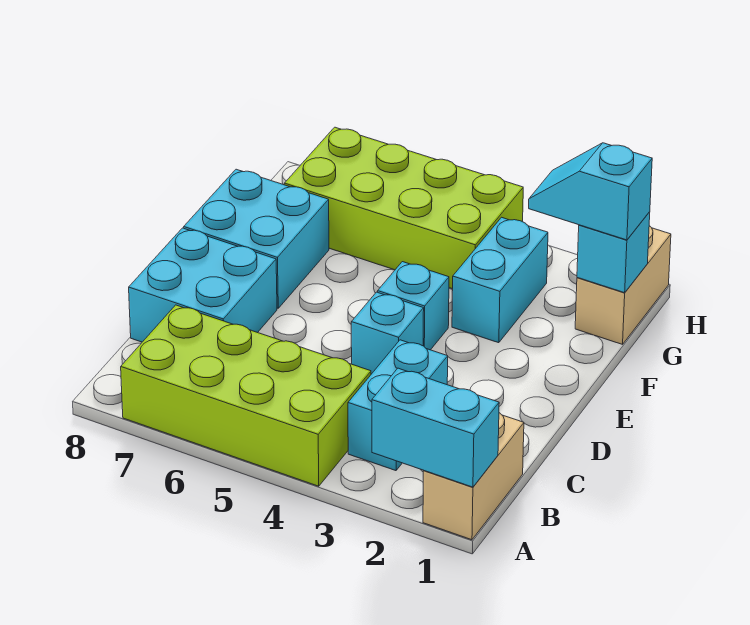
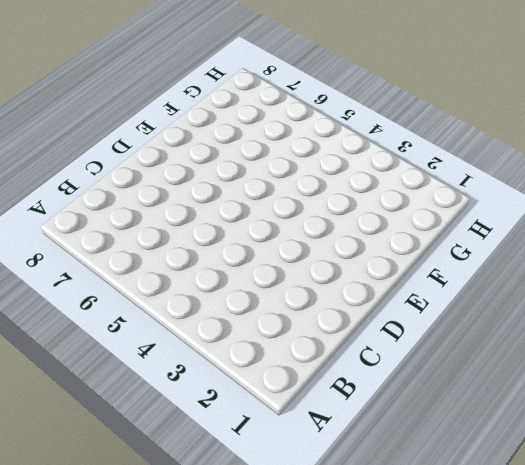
none -> tan 1x2 brick [423,413,524,540]
none -> lime 2x4 brick [121,305,371,486]
none -> cyan 1x2 brick [348,340,448,471]

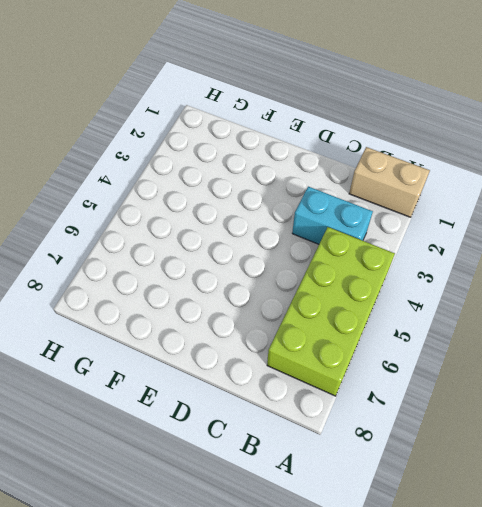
none -> cyan 2x2 brick [129,228,277,342]
none -> cyan 1x1 brick [351,292,424,374]
none -> cyan 1x1 brick [378,262,449,350]

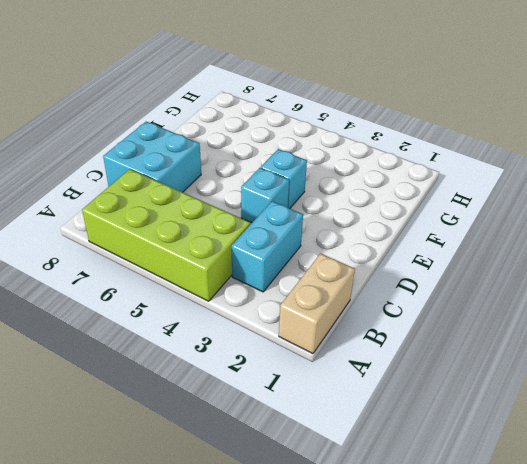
none -> cyan 2x2 brick [184,169,329,308]
none -> cyan 1x2 brick [452,217,548,343]
none -> tan 1x2 brick [575,226,671,344]

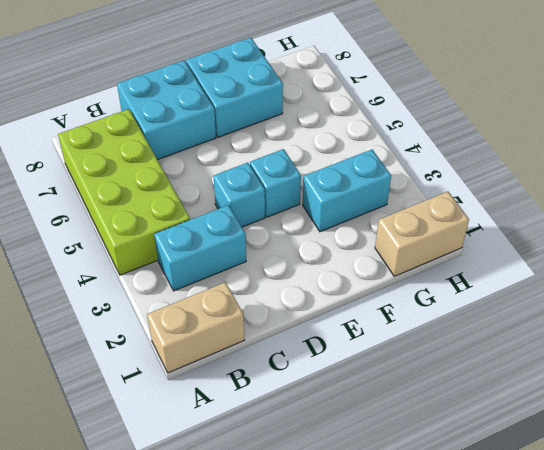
none -> lime 2x4 brick [284,127,523,289]
none -> cyan 1x2 brick [372,368,499,487]
none -> cyan 1x1 brick [577,212,650,293]

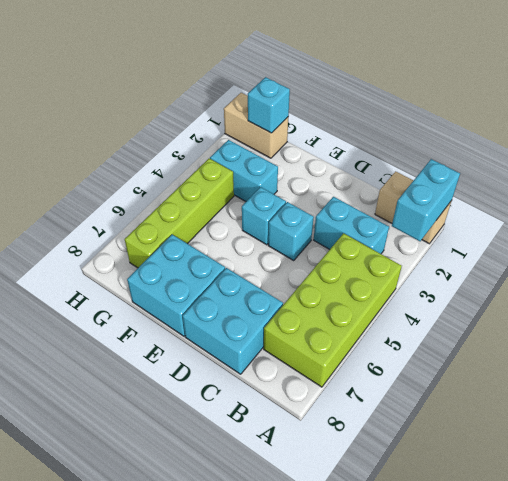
lime 1x4 brick [125,158,234,268] -> lime 2x4 brick [284,127,523,289]
none -> cyan 1x2 slope [529,143,652,240]

